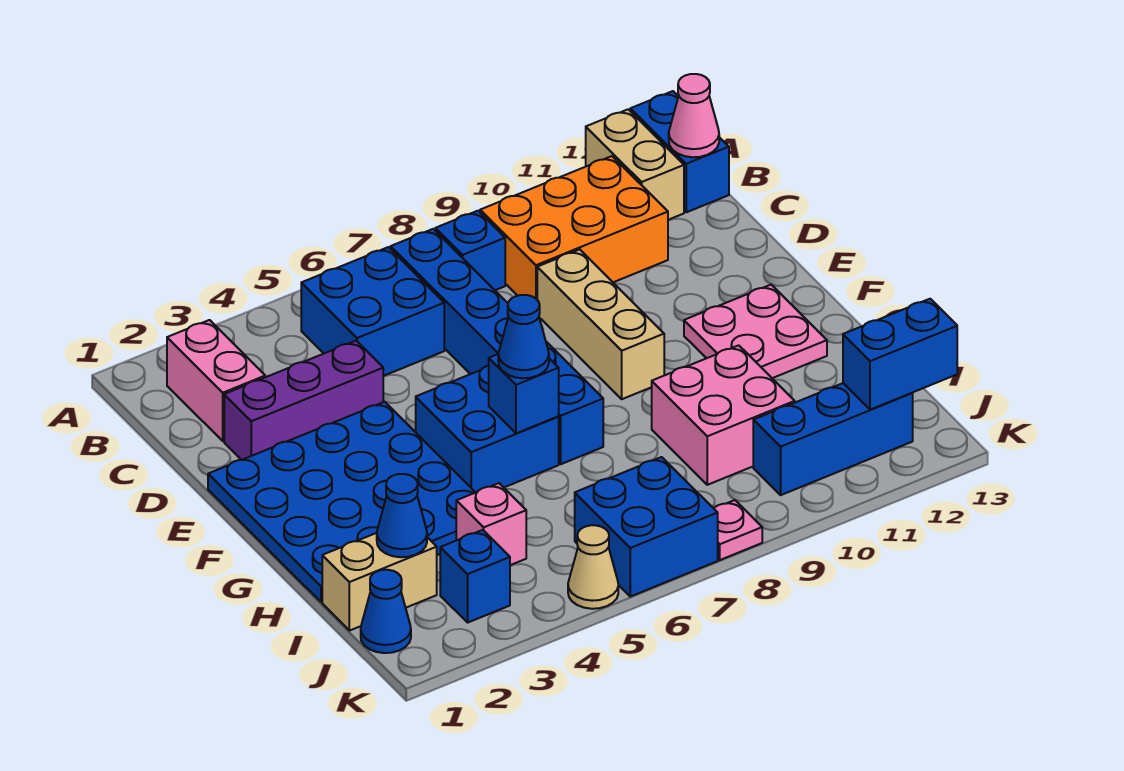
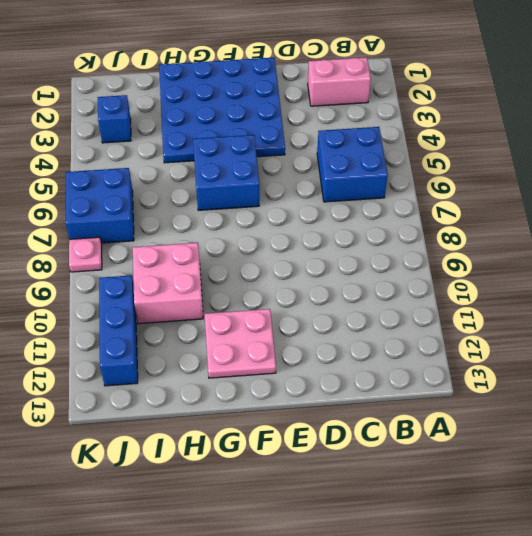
none -> tan 1x2 brick [586,109,684,220]
none -> blue 1x2 brick [630,91,729,212]
none -> blue 1x6 brick [391,229,603,464]

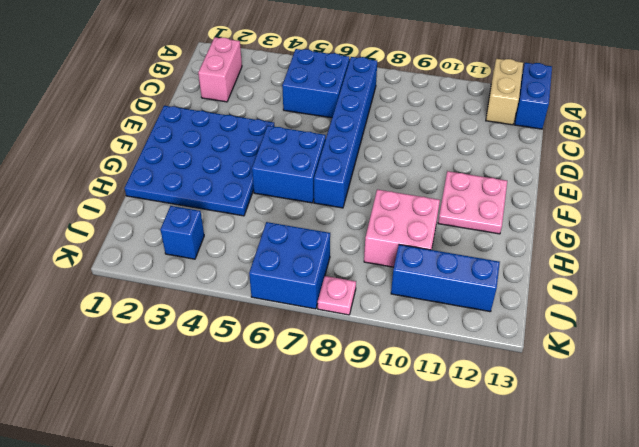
none -> blue 1x1 brick [435,211,505,290]
none -> orange 2x3 brick [480,156,668,299]
none -> purple 1x3 brick [224,341,383,460]

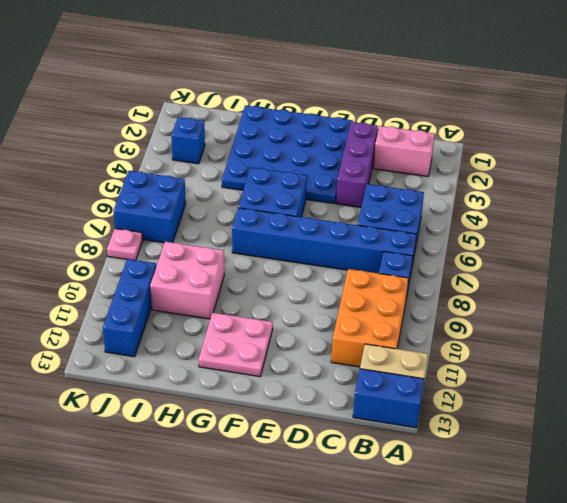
none -> tan 1x3 brick [537,250,664,399]
none -> tan 1x2 brick [322,533,437,631]
none -> pink 1x1 brick [456,483,526,565]

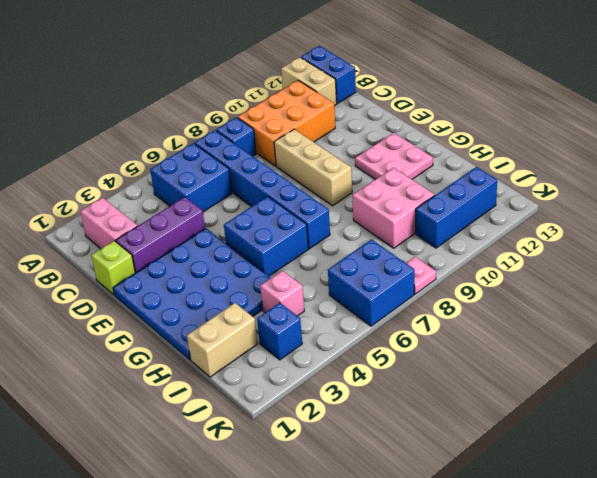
lime 1x1 brick [91,241,135,295] -> none
none -> blue 1x1 cone [361,570,411,653]
none -> tan 1x1 cone [568,525,618,609]
none -> pink 1x1 cone [669,74,719,157]

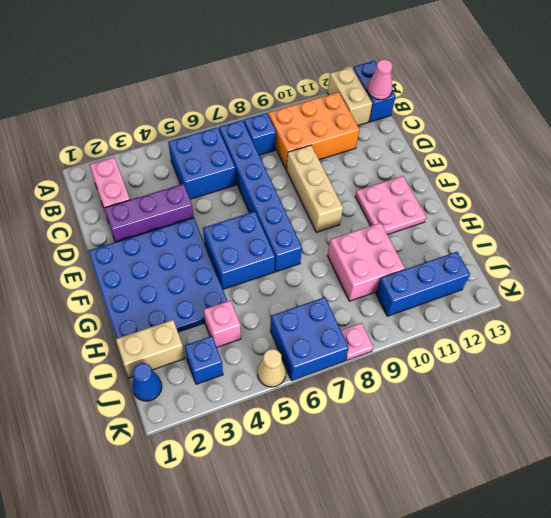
none -> blue 1x1 brick [489,354,559,433]
none -> blue 1x1 cone [377,474,427,557]
none -> blue 1x2 brick [843,299,957,410]

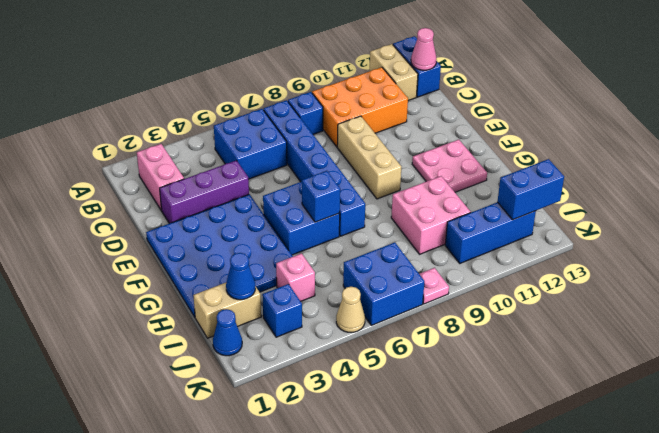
none -> blue 1x1 cone [498,295,549,378]

